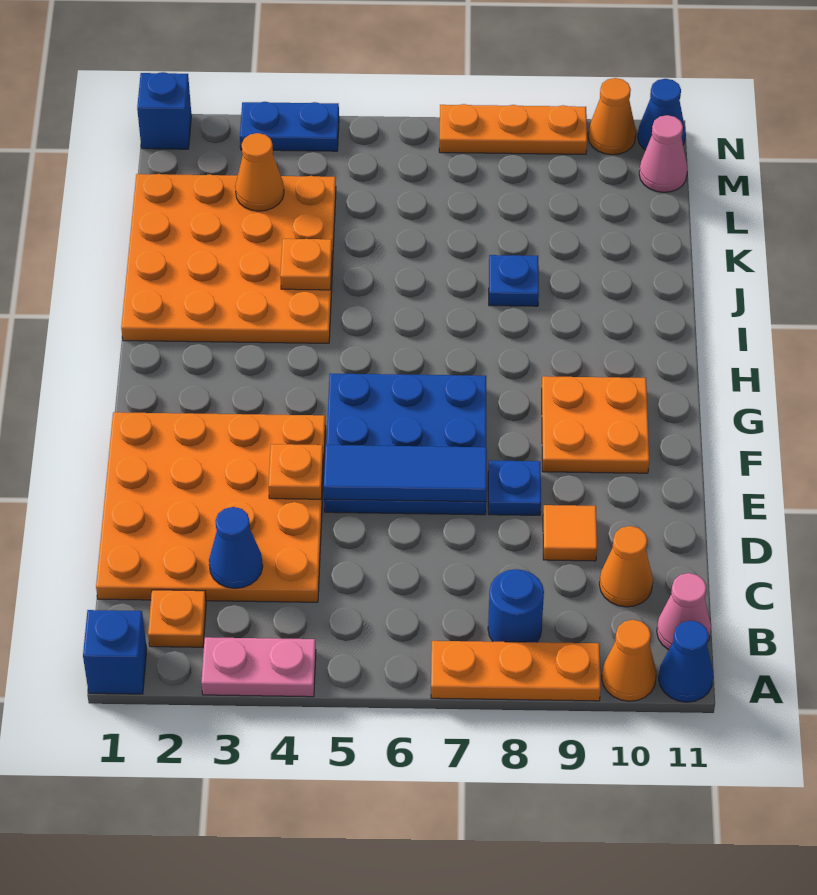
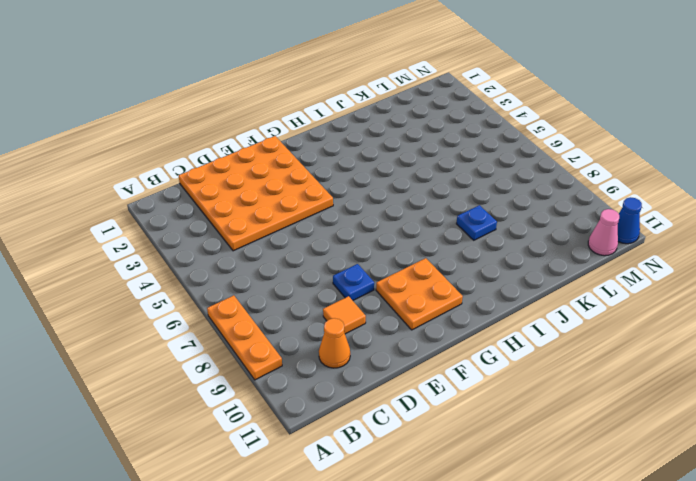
none -> blue 1x1 brick [83,610,147,694]
none -> pink 1x2 plate [201,637,316,697]
none -> orange 1x1 cone [602,620,657,701]

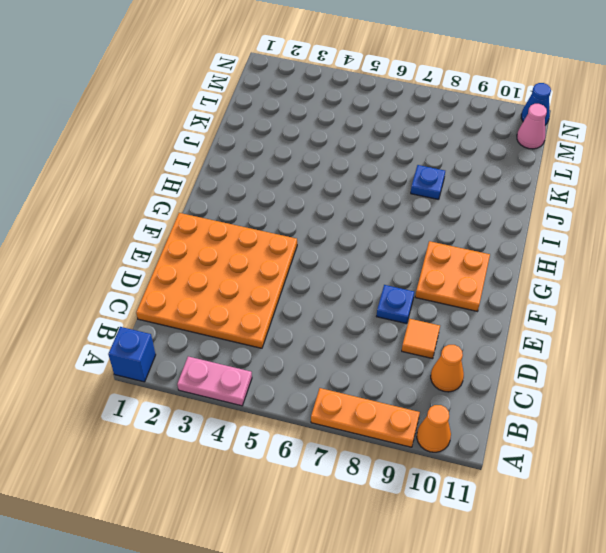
none -> blue 1x1 cone [659,621,714,702]
none -> orange 1x1 plate [148,590,206,647]
none -> blue 1x1 round brick [488,569,544,642]

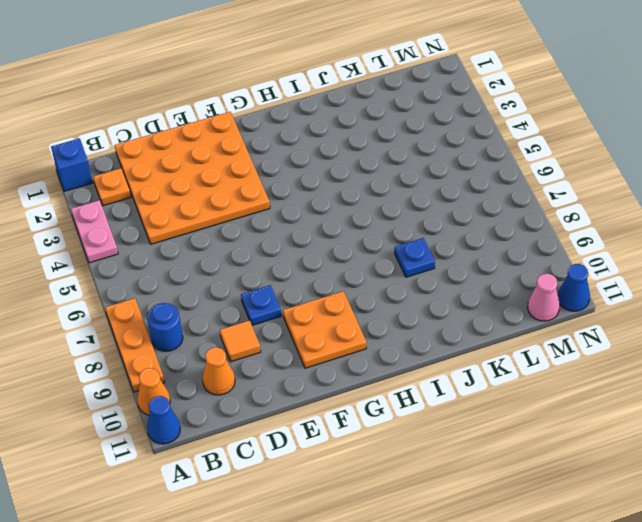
none -> pink 1x1 cone [657,573,711,650]
none -> blue 3x3 plate [324,373,486,515]
none -> orange 4x4 plate [121,174,336,343]

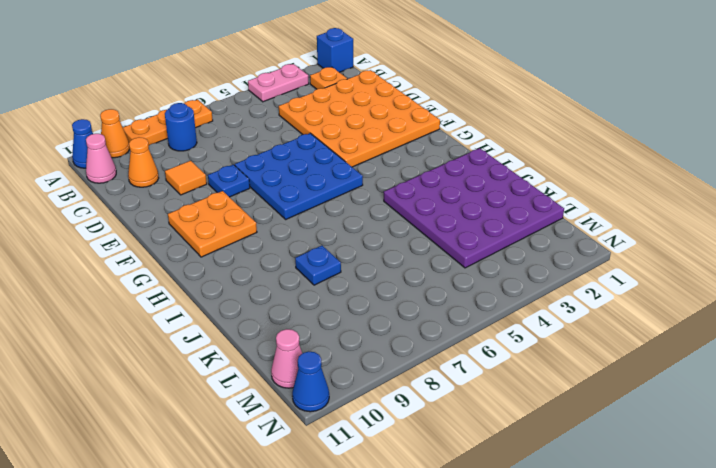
purple 4x4 plate [384,148,564,268] -> orange 4x4 plate [121,174,336,343]
none -> blue 1x1 brick [137,72,191,149]
none -> blue 1x2 plate [240,102,339,151]
none -> orange 1x3 plate [439,104,587,154]

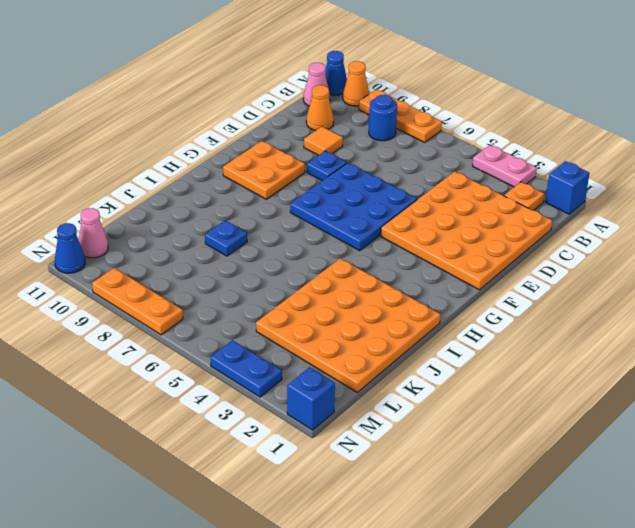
none -> orange 1x1 cone [588,78,636,155]
none -> blue 1x1 cone [209,507,263,588]
none -> orange 1x1 plate [268,444,323,499]

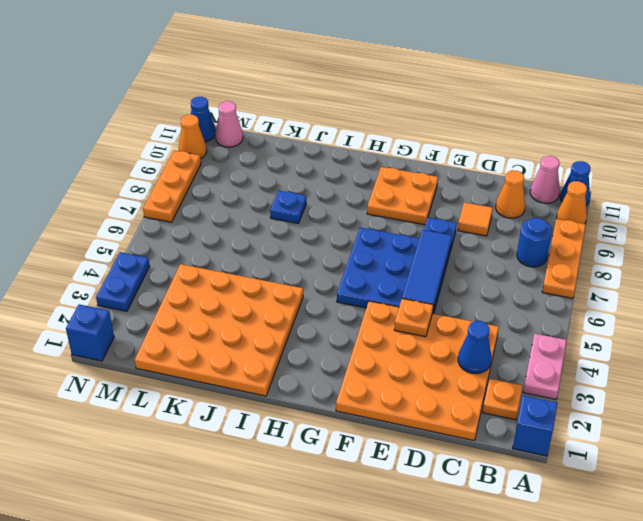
none -> orange 1x1 plate [280,239,332,290]
none -> orange 1x1 cone [235,133,284,211]

